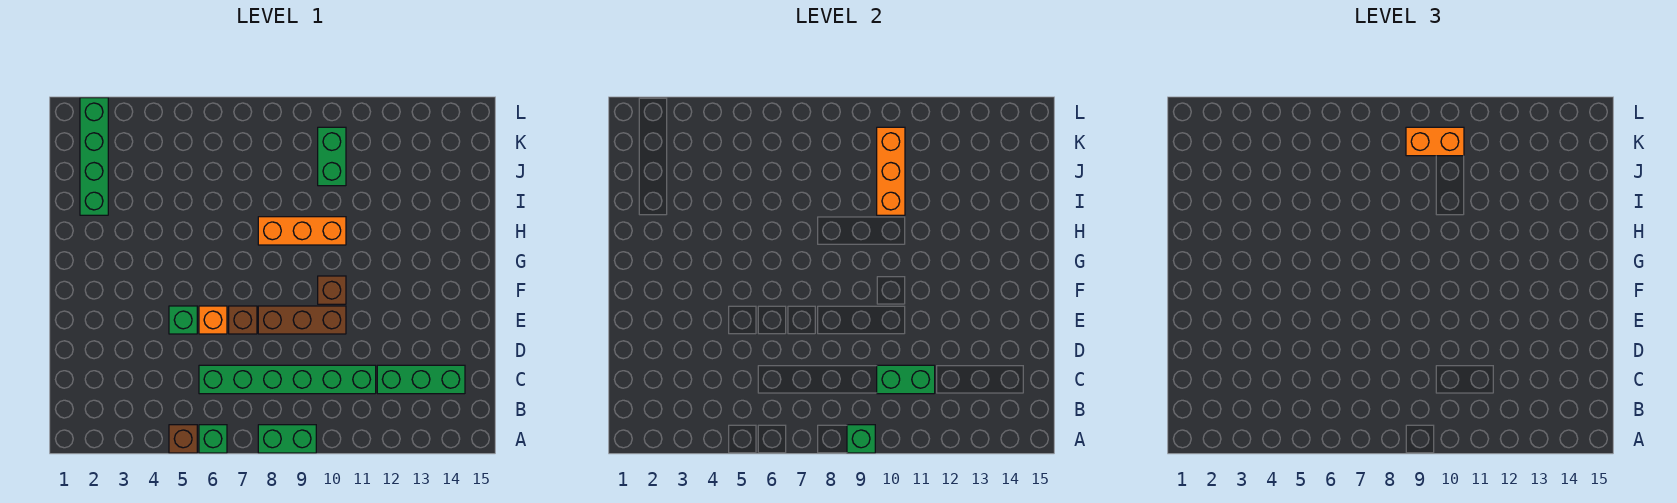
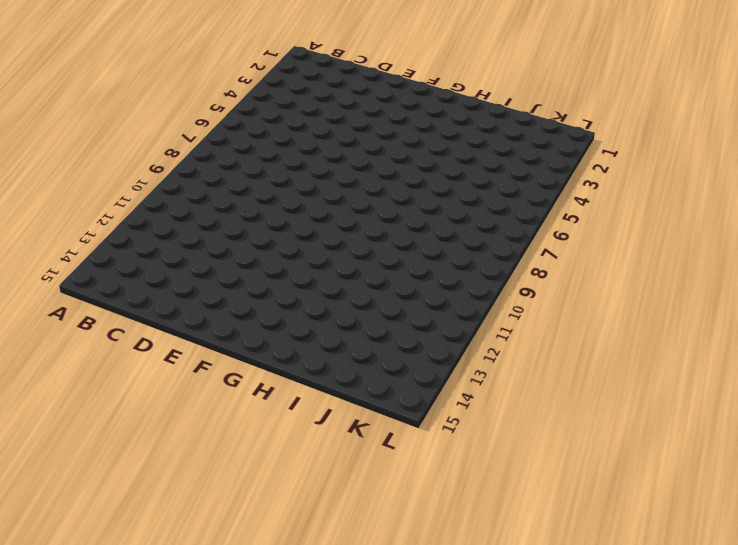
none -> brown 1x1 brick [169,425,197,453]
none -> green 1x1 brick [199,425,227,453]
none -> green 1x2 brick [258,425,316,453]

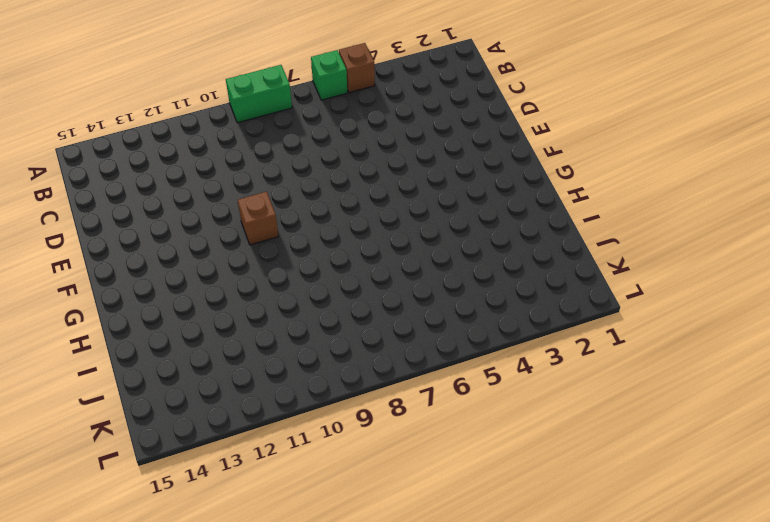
none -> green 1x6 brick [199,365,376,394]
none -> green 1x3 brick [377,365,465,394]
none -> green 1x1 brick [169,306,197,334]

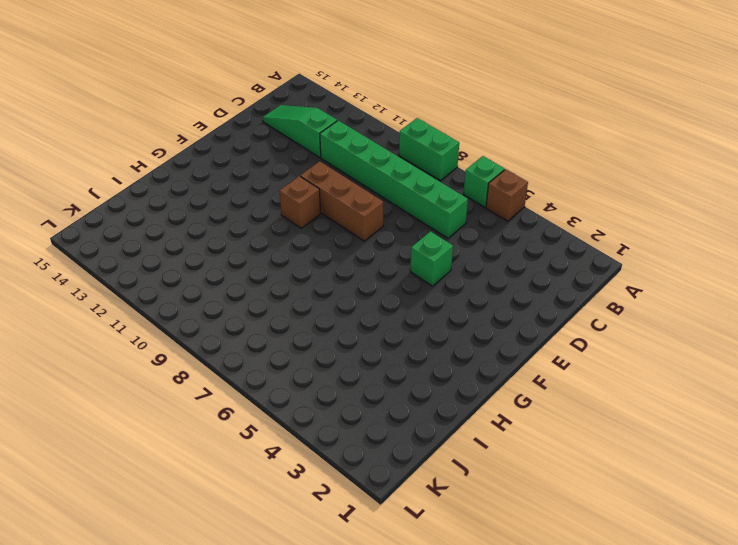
green 1x3 slope [262,105,337,158] -> green 1x3 brick [377,365,465,394]
none -> orange 1x1 brick [199,306,227,334]
none -> brown 1x1 brick [229,306,257,334]
none -> orange 1x3 brick [258,217,346,245]

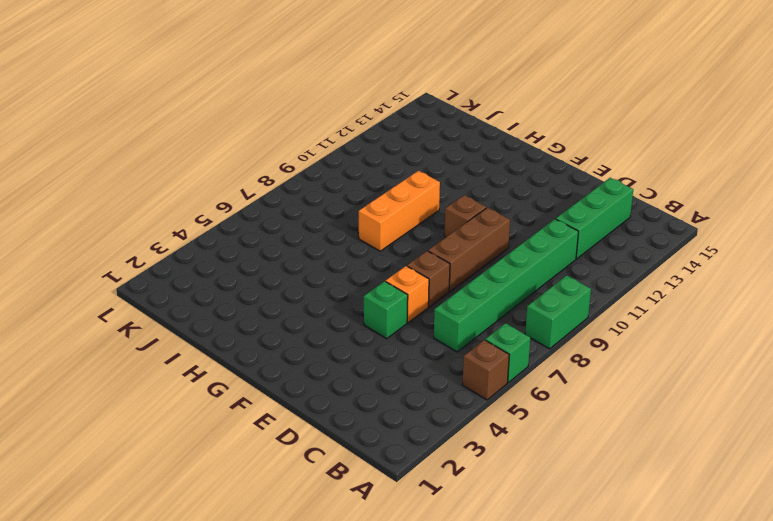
none -> green 1x4 brick [80,98,108,215]
none -> green 1x2 brick [318,127,346,186]
none -> green 1x1 brick [847,425,875,453]

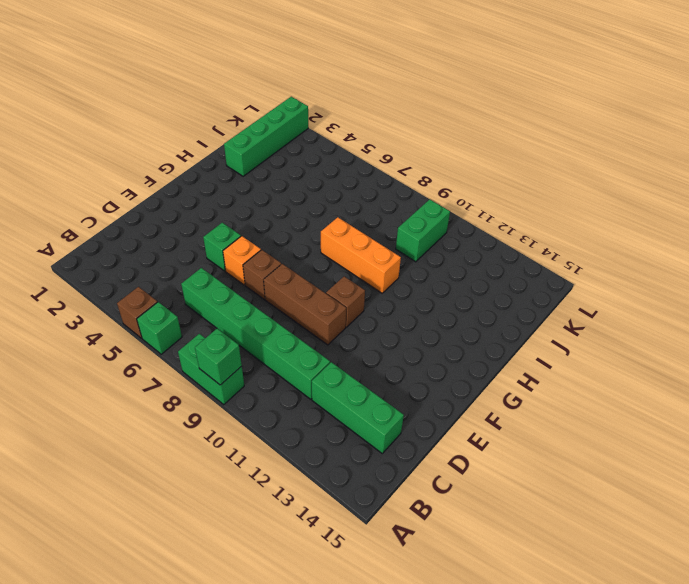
none -> green 1x2 brick [877,365,935,394]
none -> orange 1x3 brick [877,127,905,215]
none -> orange 1x2 brick [1406,127,1464,156]

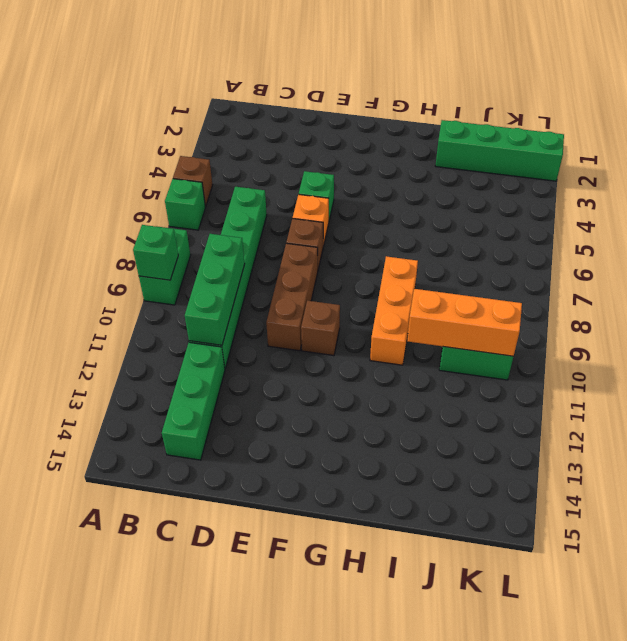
green 1x3 brick [185,234,245,345] -> green 1x2 brick [877,365,935,394]
none -> orange 1x2 brick [1406,127,1464,156]

